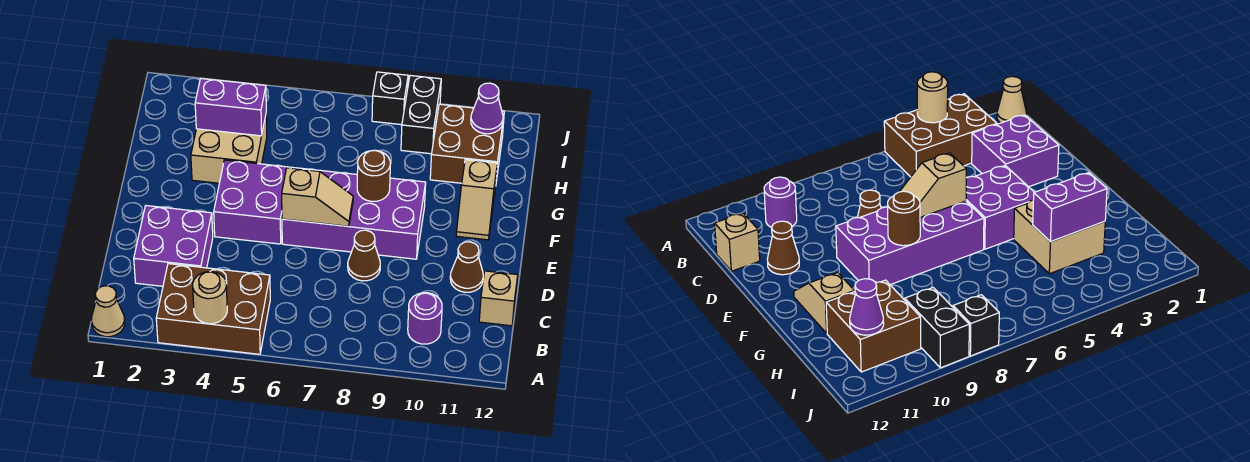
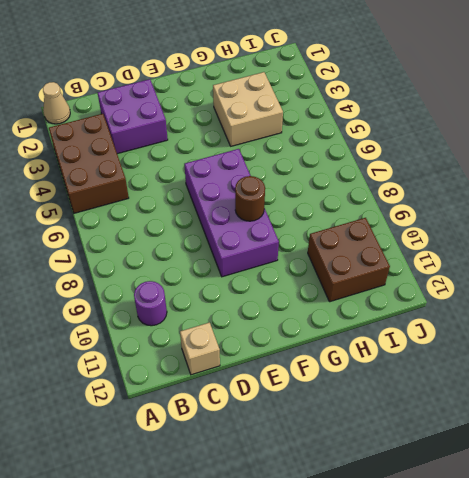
none -> brown 1x1 cone [348,230,380,281]
none -> brown 1x1 cone [450,242,483,292]
none -> purple 2x2 brick [214,160,290,244]

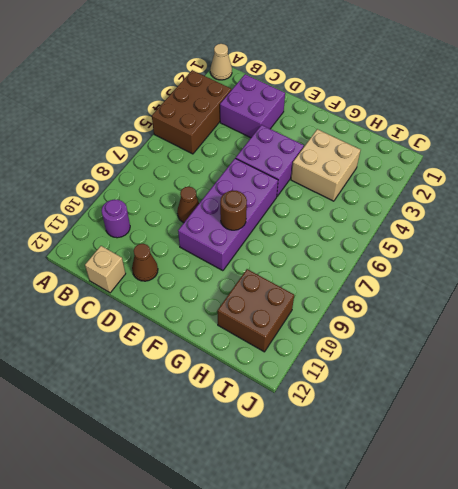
none -> tan 1x2 slope [456,160,497,240]
none -> black 1x2 brick [401,76,441,154]
none -> black 1x1 brick [372,72,408,125]

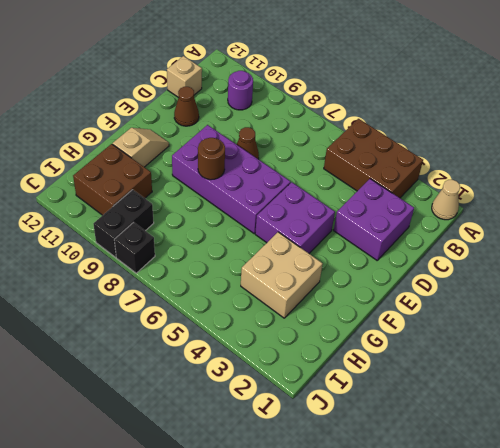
none -> tan 1x1 round brick [193,272,227,324]
none -> tan 1x2 slope [282,168,353,226]
none -> purple 1x2 brick [195,78,266,136]

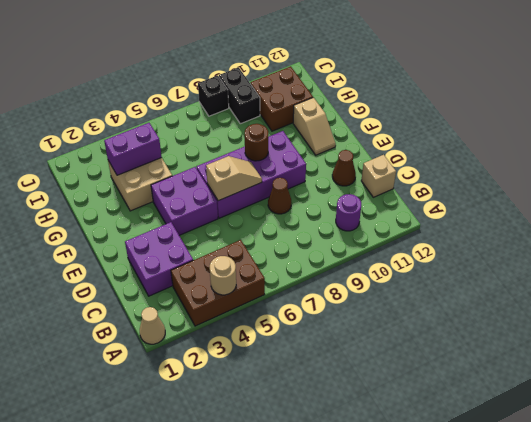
none -> purple 1x1 cone [471,83,503,134]

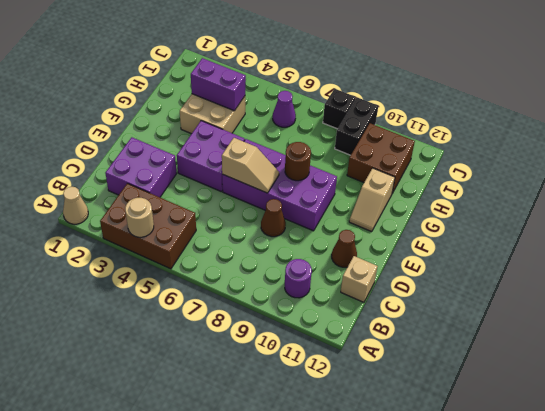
purple 1x1 cone [273,91,296,127] -> purple 1x1 cone moved to [471,83,503,134]

